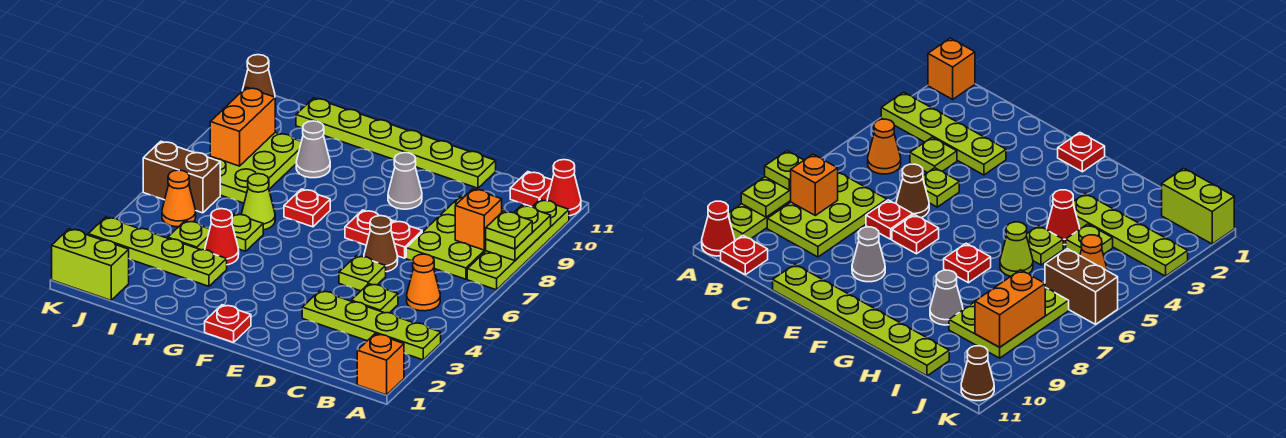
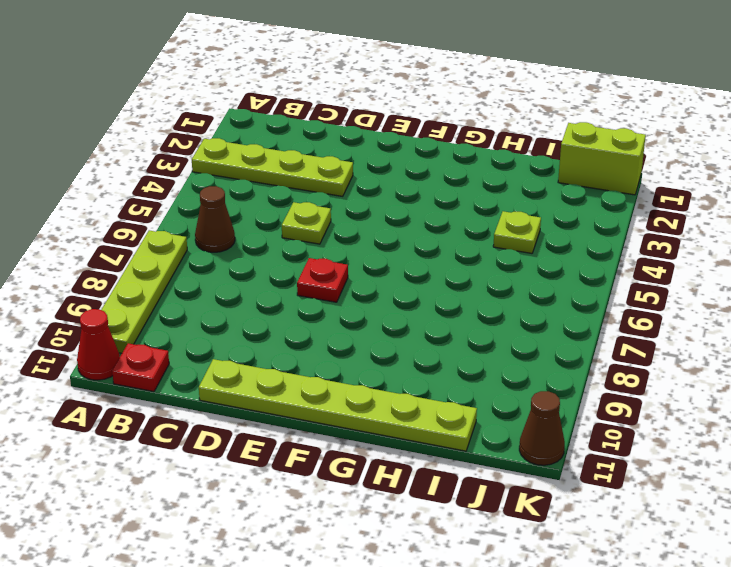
brown 1x1 cone [195,186,235,252] -> brown 1x1 cone moved to [364,216,398,272]
none -> orange 1x1 brick [357,334,404,395]
none -> orange 1x1 cone [407,254,440,311]
none -> lime 2x3 plate [406,196,507,279]
none -> lime 1x1 plate [351,284,398,313]

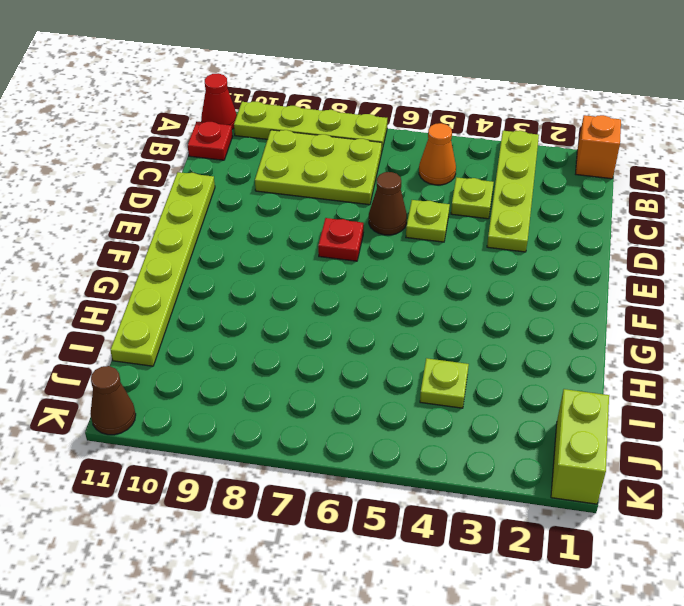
none -> red 1x1 plate [391,221,422,258]
none -> grey 1x1 cone [388,153,422,209]
none -> red 1x1 plate [205,305,251,342]
none -> red 1x1 plate [284,189,330,227]

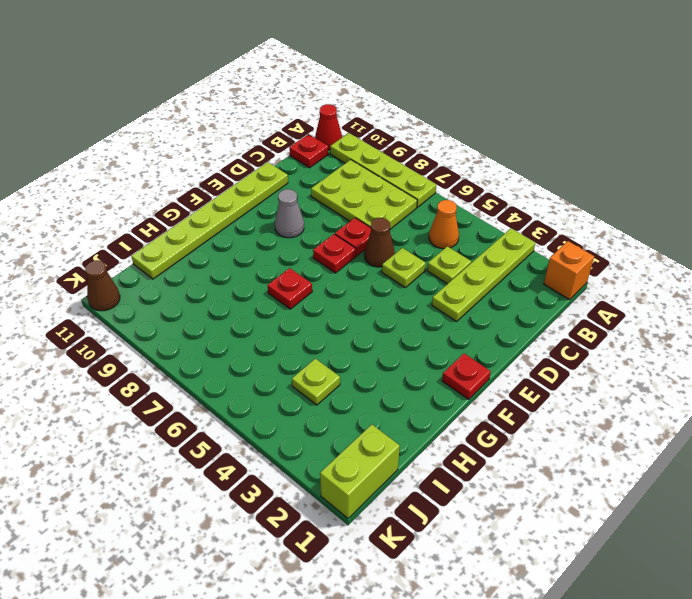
none -> lime 1x4 plate [88,217,227,286]
none -> red 1x1 cone [205,209,239,265]
none -> lime 1x1 plate [232,214,263,251]
none -> lime 1x1 cone [242,174,275,230]

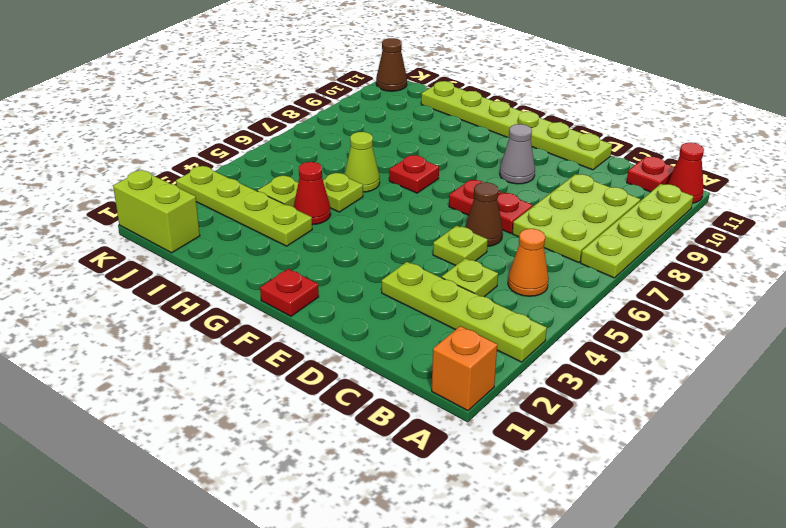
none -> grey 1x1 cone [296,121,330,178]
none -> lime 2x3 plate [210,132,301,203]
none -> orange 1x1 cone [162,170,196,227]
none -> brown 1x2 brick [143,141,220,213]

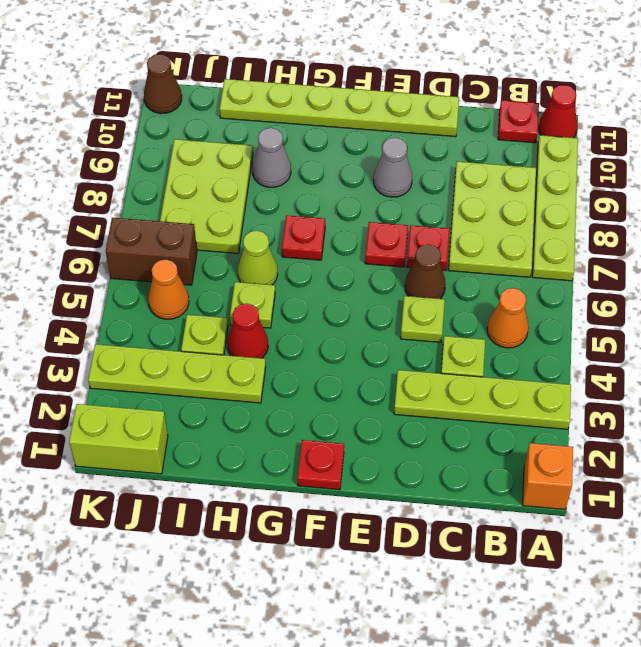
none -> lime 1x2 plate [486,205,551,261]
none -> orange 1x1 brick [455,189,502,250]
none -> orange 1x2 brick [210,87,275,166]
none -> lime 1x1 plate [486,211,532,249]

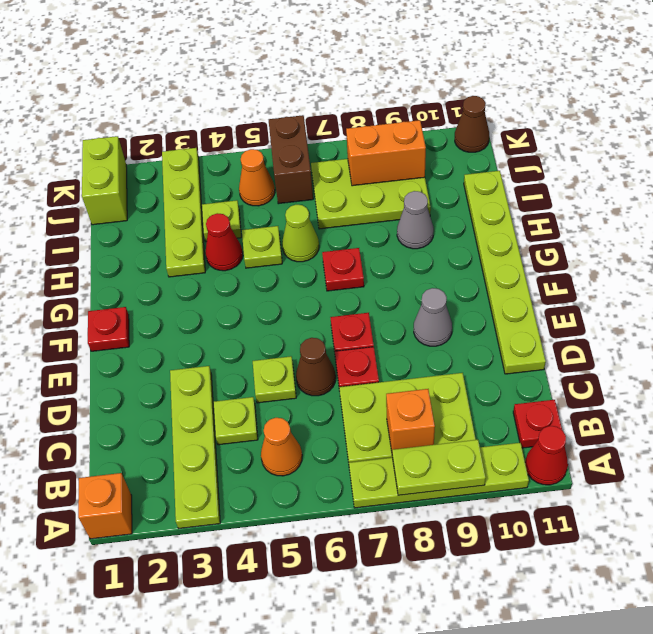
none -> lime 1x1 plate [486,211,532,249]

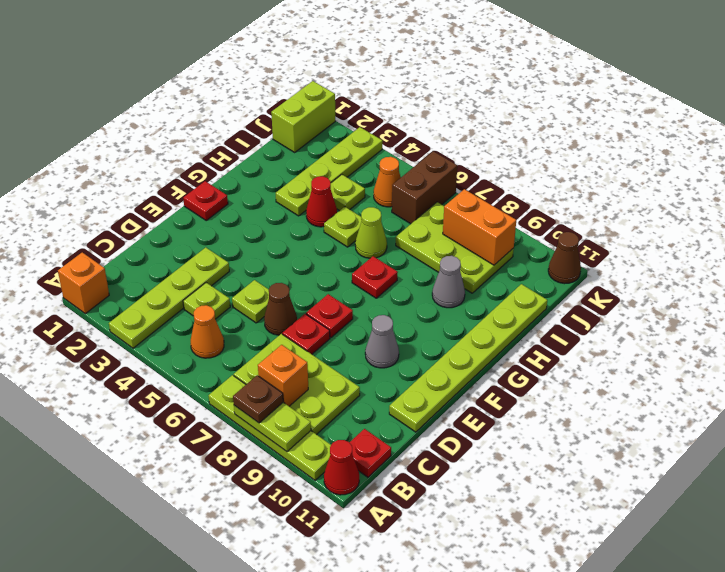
brown 1x1 plate [233,375,283,423] -> lime 1x1 plate [486,211,532,249]

